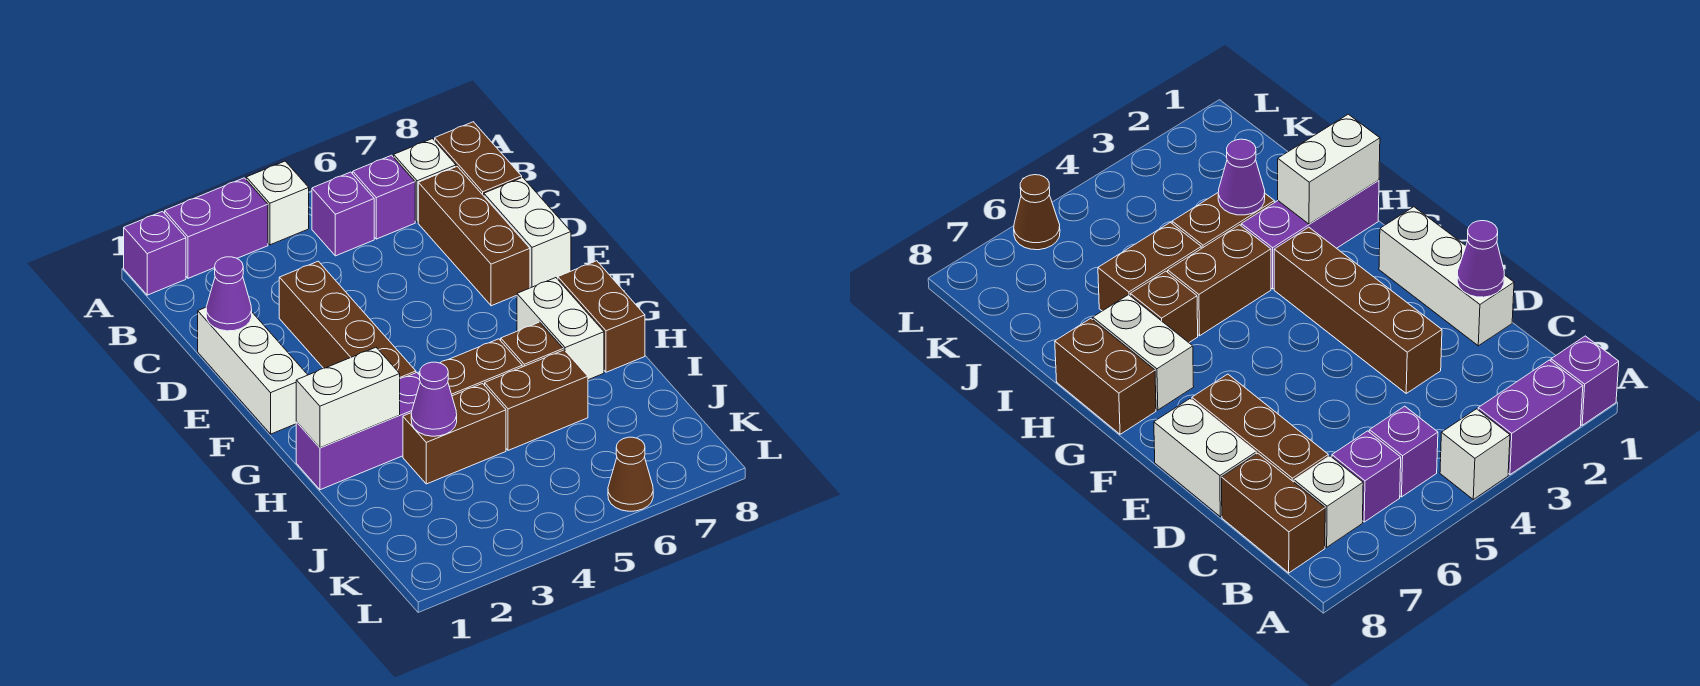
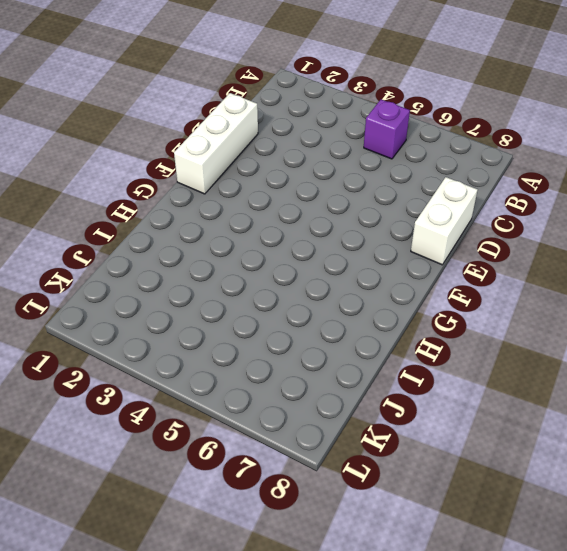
none -> purple 1x1 brick [124,212,186,295]
none -> purple 1x2 brick [165,178,268,278]
none -> white 1x1 brick [246,161,309,245]

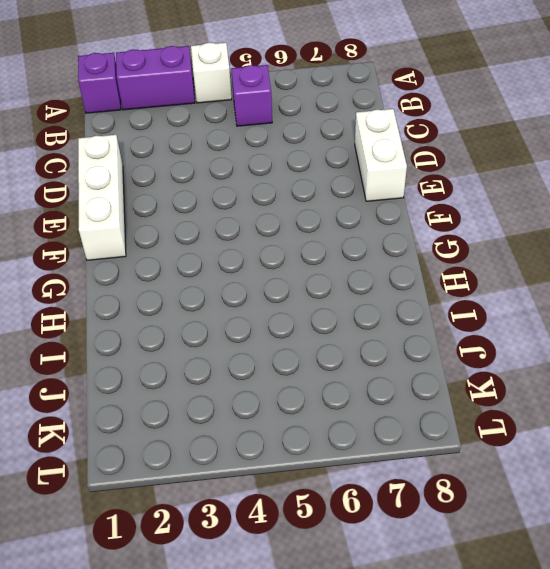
none -> purple 1x1 brick [353,155,415,239]
none -> white 1x1 brick [394,139,456,222]
none -> brown 1x2 brick [434,122,522,196]

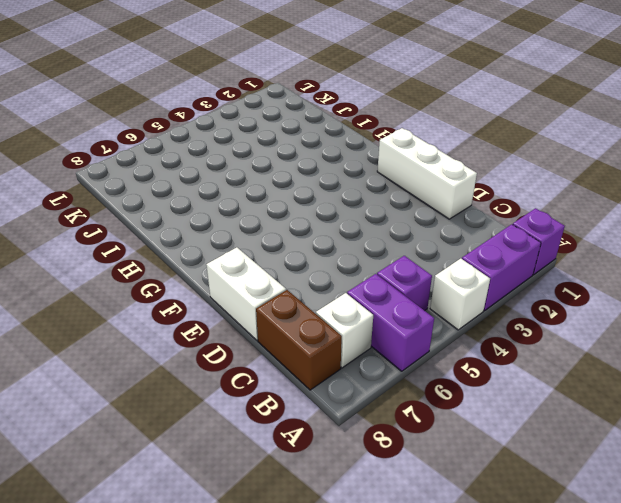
purple 1x2 brick [347,274,434,371] -> purple 1x1 brick [353,155,415,239]
none -> brown 1x3 brick [418,167,530,306]
none -> brown 1x4 brick [279,261,416,379]
none -> white 1x2 brick [517,278,604,380]

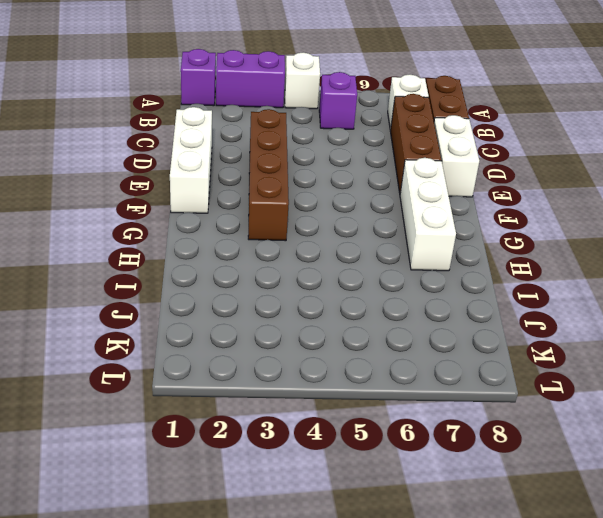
white 1x3 brick [400,158,456,271] -> white 1x2 brick [517,278,604,380]
none -> purple 1x1 brick [353,155,415,239]
none -> brown 1x2 brick [558,261,645,372]
none -> purple 1x3 brick [296,373,420,490]

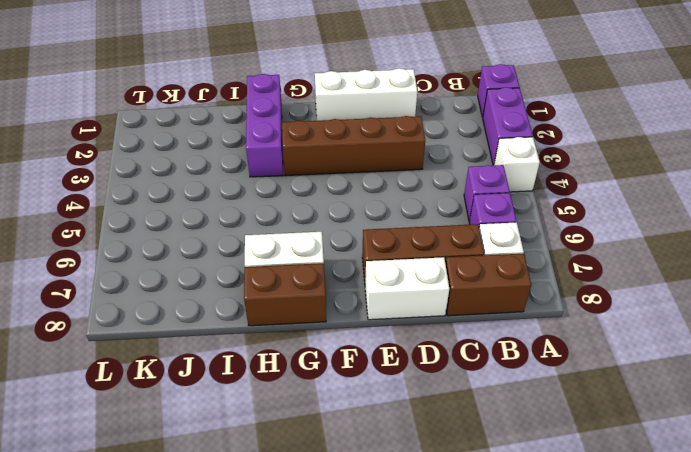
none -> brown 1x2 brick [419,339,522,396]
none -> brown 1x1 brick [501,322,563,367]
none -> brown 1x2 brick [403,384,506,484]

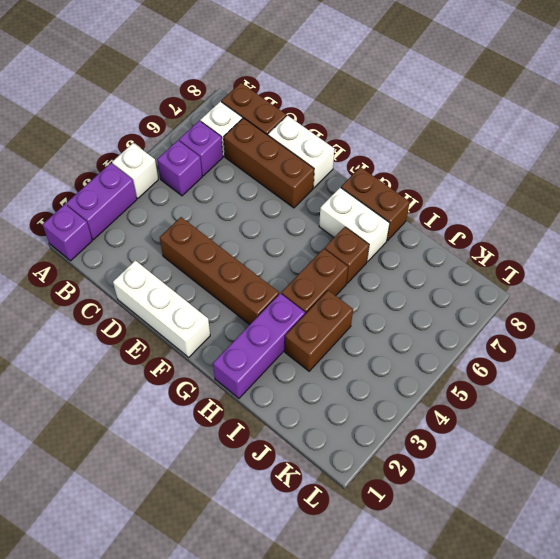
none -> brown 1x2 brick [485,350,588,450]
none -> brown 1x1 cone [608,437,653,511]
none -> purple 1x1 cone [206,257,252,331]

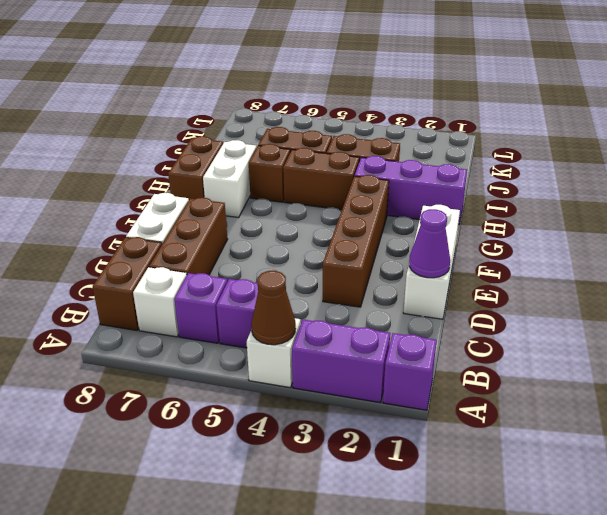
brown 1x1 cone [251,271,296,345] -> brown 1x1 cone moved to [608,437,653,511]
none -> white 1x2 brick [296,347,400,448]
none -> purple 1x1 cone [411,362,457,436]

